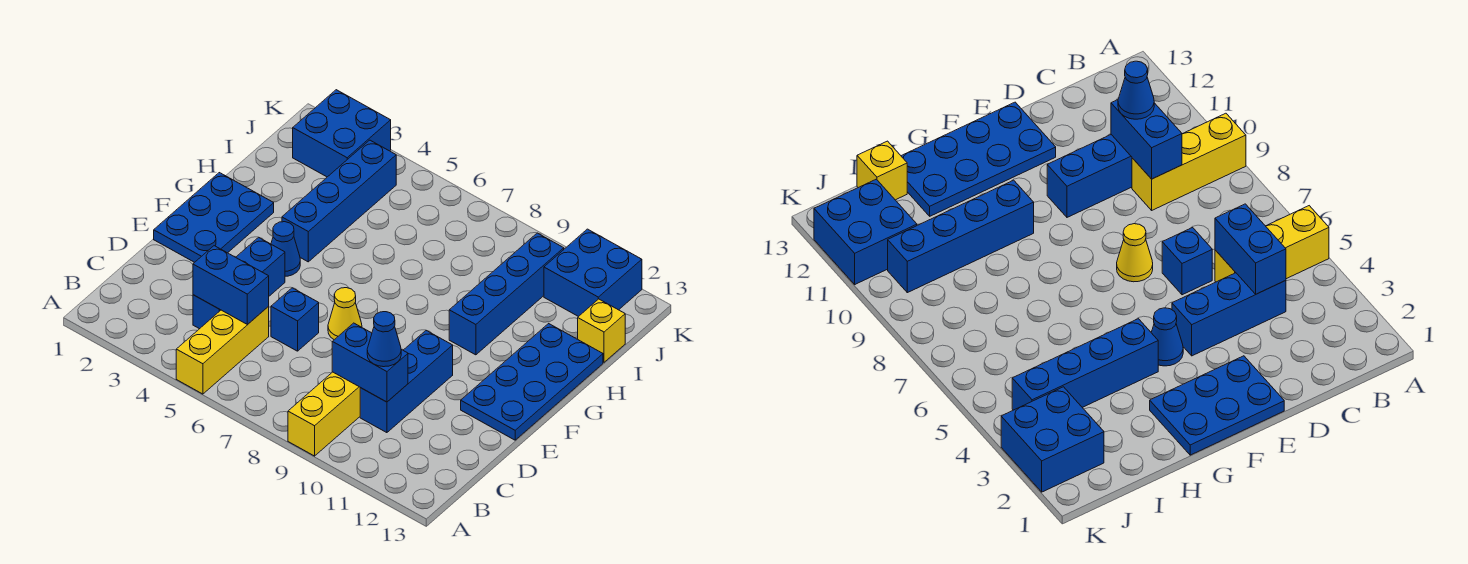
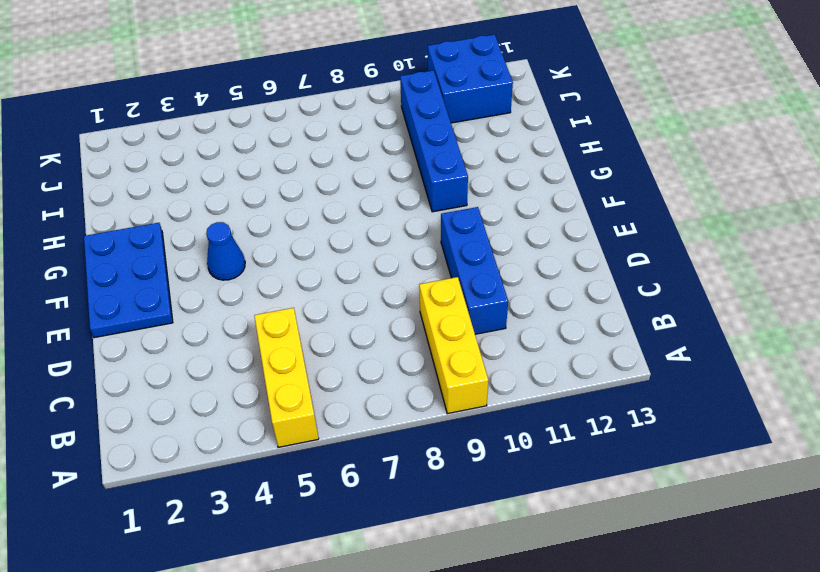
none -> blue 1x3 brick [193,237,285,329]
none -> blue 1x1 brick [271,288,319,351]
none -> yellow 1x1 cone [328,288,362,340]

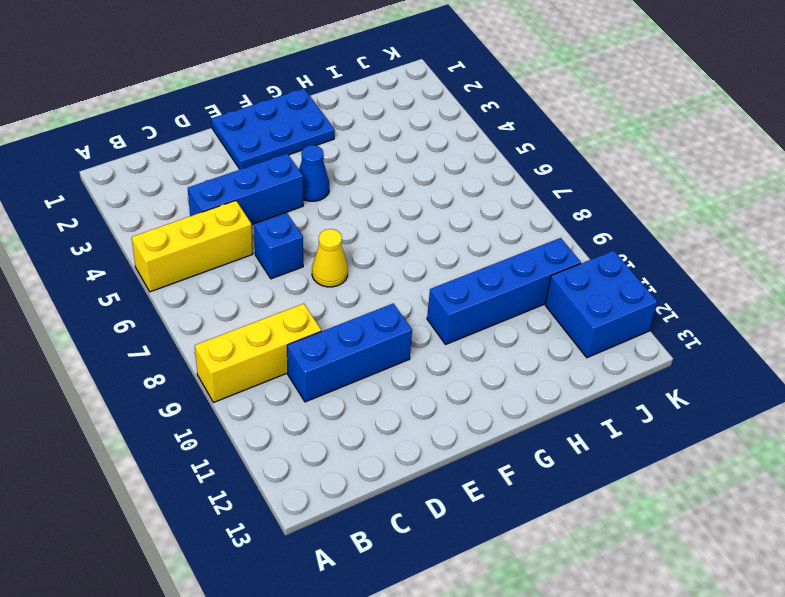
none -> blue 2x4 plate [461,324,603,440]
none -> blue 1x4 brick [282,140,396,262]
none -> yellow 1x1 brick [578,299,625,362]

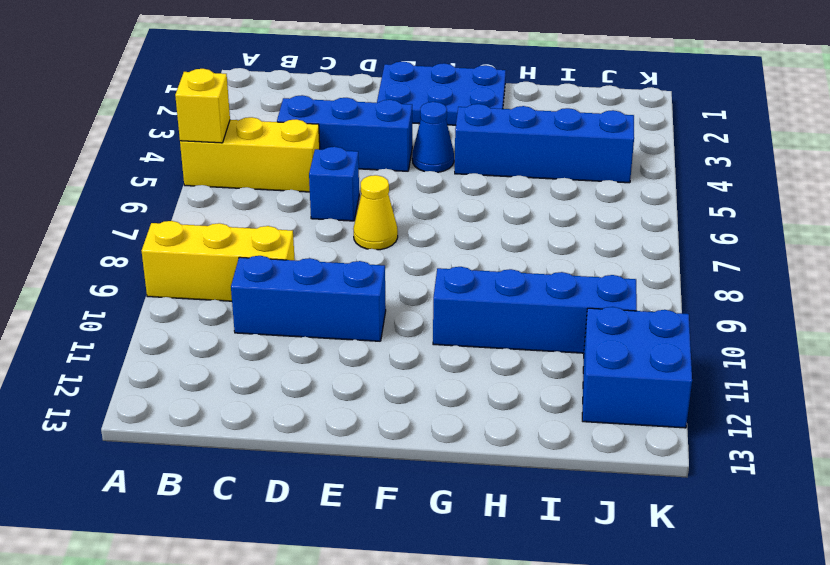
yellow 1x1 brick [175,69,230,143] -> yellow 1x1 brick moved to [578,299,625,362]
none -> blue 2x4 plate [461,324,603,440]
none -> blue 2x2 brick [293,90,391,177]
none -> blue 1x2 brick [193,246,269,325]

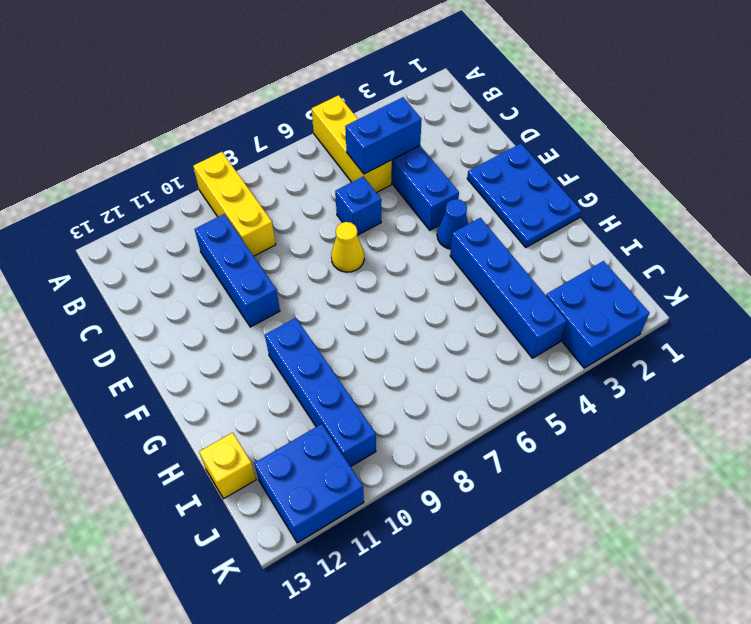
none -> blue 2x4 plate [461,324,603,440]
none -> blue 1x2 brick [332,323,408,402]
none -> blue 1x1 cone [367,312,401,367]

